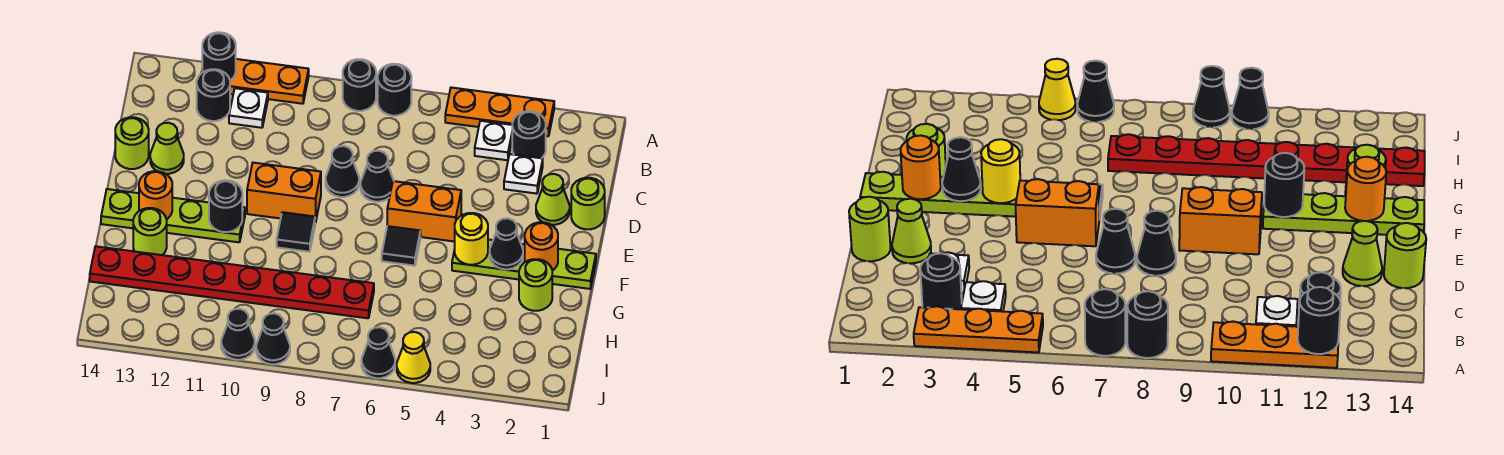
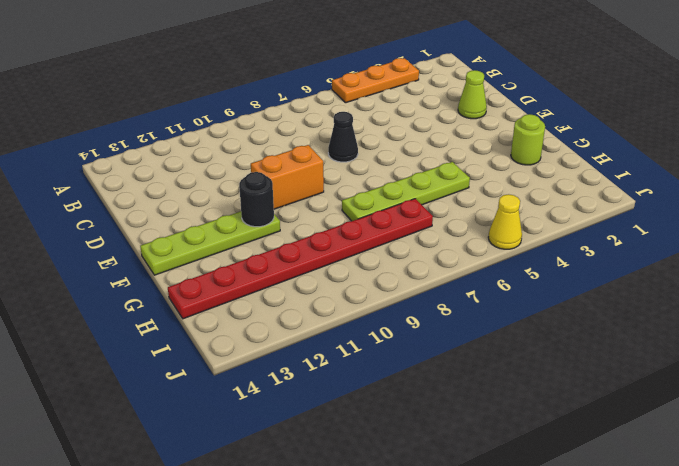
lime 1x4 plate [342,162,470,221] -> lime 1x4 plate moved to [452,240,596,289]
none -> black 1x1 round brick [378,64,411,116]
none -> black 1x1 round brick [343,59,376,111]
none -> orange 1x3 plate [230,59,309,104]
none -> black 1x1 round brick [512,111,546,158]

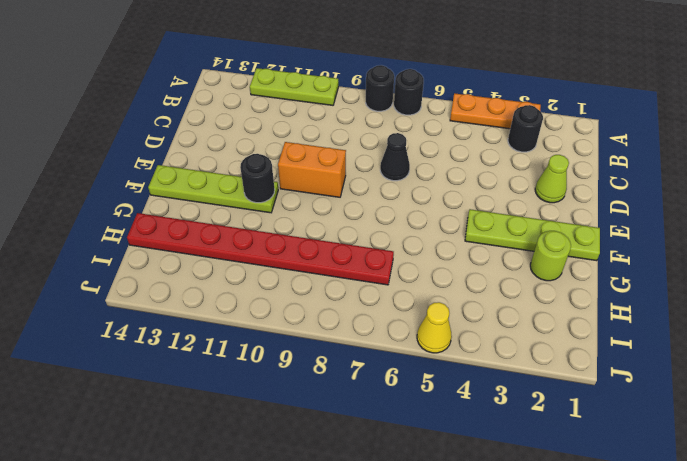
lime 1x3 plate [250,68,339,105] -> orange 1x3 plate [230,59,309,104]
none -> white 1x1 plate [475,121,512,160]
none -> white 1x1 plate [229,88,268,128]
none -> black 1x1 round brick [197,69,230,121]
none -> white 1x1 plate [504,154,543,194]

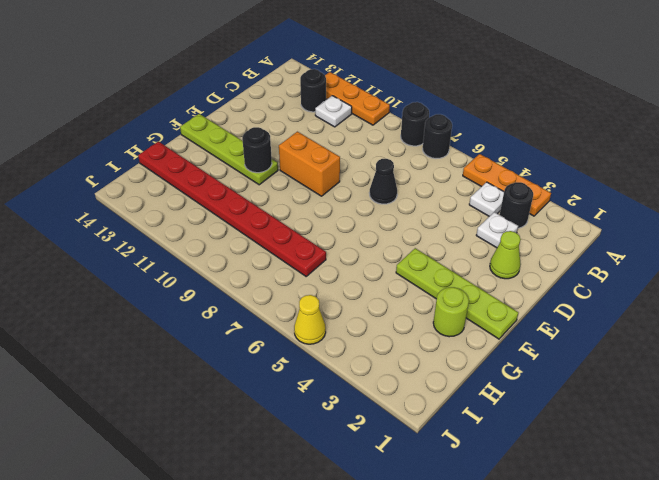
none -> lime 1x1 round brick [571,178,605,229]
none -> black 1x1 cone [326,146,359,197]
none -> lime 1x1 cone [150,123,184,174]
none -> lime 1x1 round brick [115,117,149,169]

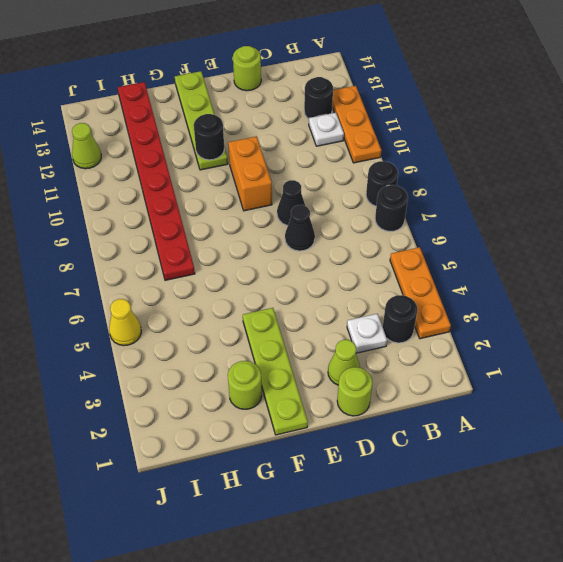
lime 1x1 cone [72,123,101,169] -> lime 1x1 cone moved to [150,123,184,174]
none -> white 1x1 plate [475,121,512,160]
none -> orange 1x2 brick [387,181,461,242]
none -> black 1x1 tile [382,226,421,266]
none -> black 1x1 tile [277,212,315,252]

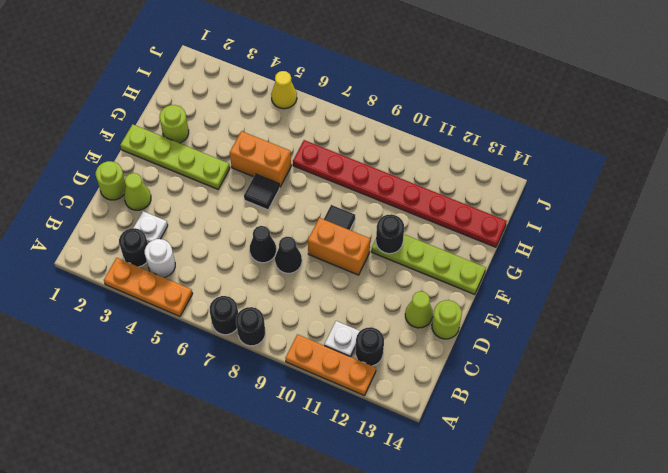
white 1x1 round brick [145,239,175,277] -> white 1x1 plate [475,121,512,160]
orange 1x2 brick [230,131,291,187] -> orange 1x2 brick moved to [387,181,461,242]
none -> lime 1x1 round brick [133,208,167,255]
none -> black 1x1 cone [362,327,395,378]
none -> black 1x1 cone [256,313,290,364]
none -> black 1x1 cone [221,309,255,360]

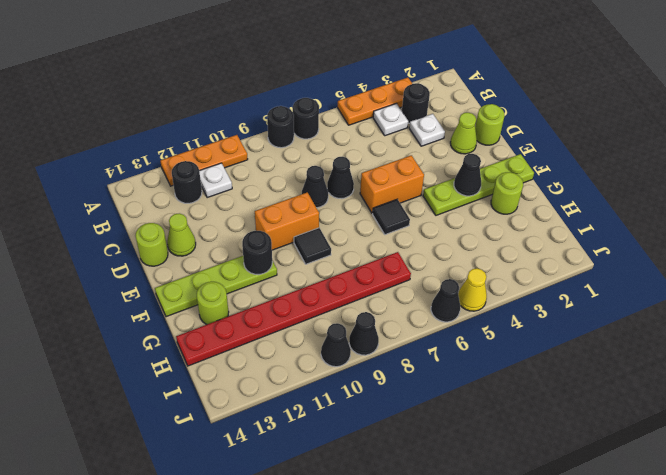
none -> black 1x1 round brick [202,32,236,81]
none -> orange 1x1 round brick [525,222,558,271]
none -> yellow 1x1 round brick [455,213,488,265]
none -> orange 1x1 round brick [139,171,172,219]

